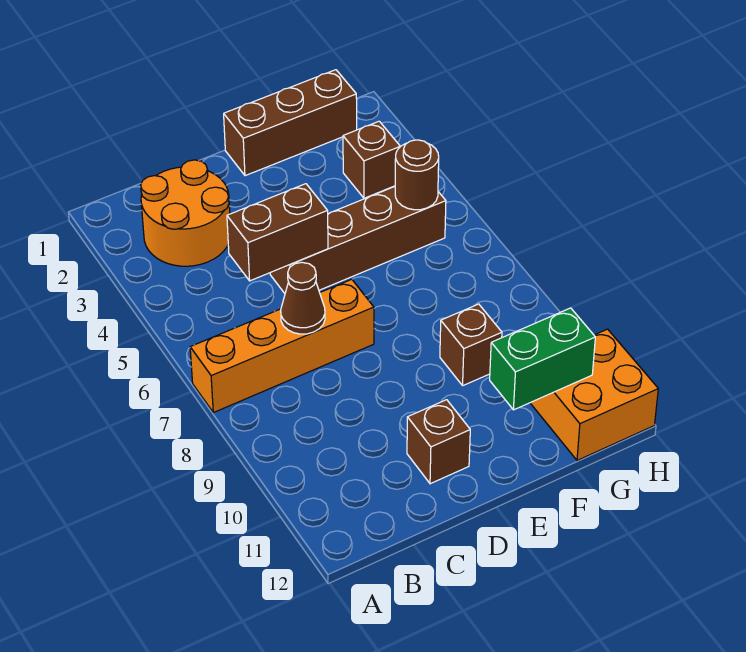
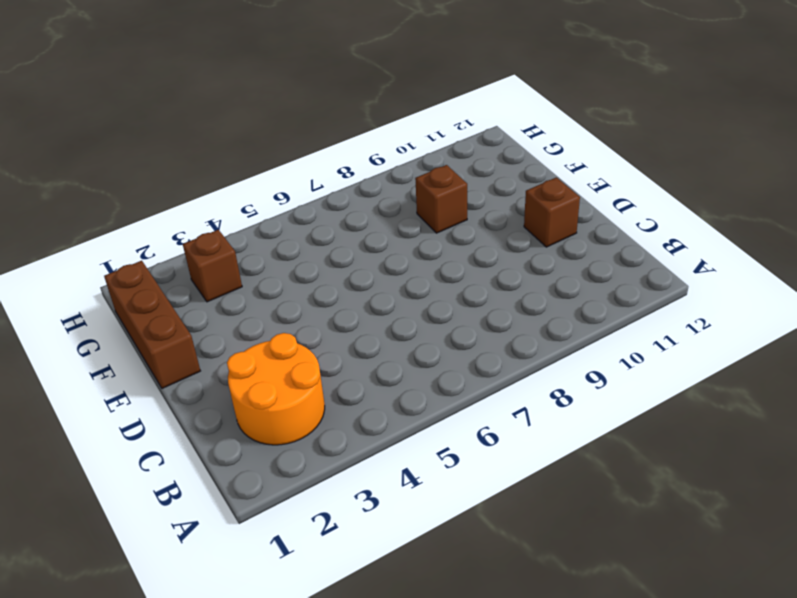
none -> orange 1x4 brick [190,279,374,413]
none -> brown 1x4 brick [270,187,446,293]
none -> orange 2x2 brick [531,329,658,460]

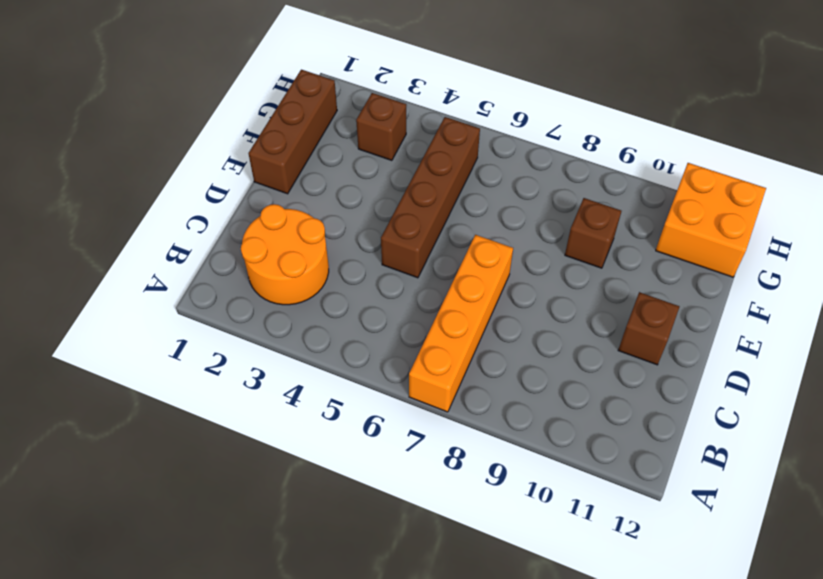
none -> brown 1x2 brick [227,184,328,281]
none -> brown 1x1 cone [281,262,325,334]
none -> green 1x2 brick [490,308,595,410]

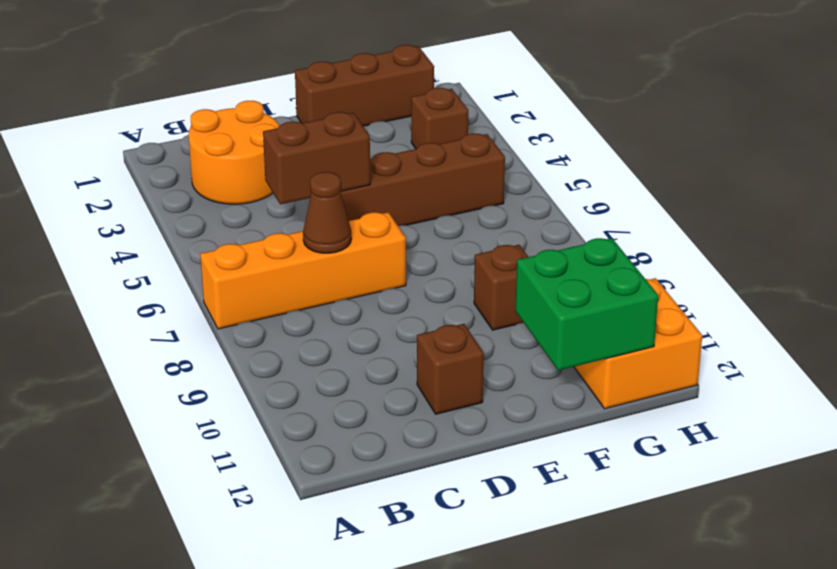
green 2x2 brick [515,238,658,370] -> green 1x2 brick [490,308,595,410]
none -> brown 1x1 round brick [395,140,439,210]

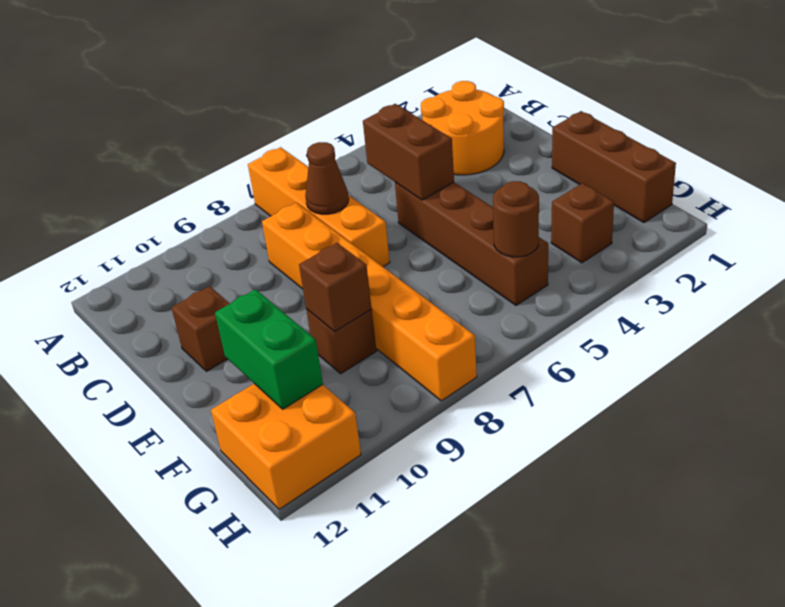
orange 1x6 brick [262,203,477,401] -> none
brown 1x1 brick [299,243,372,332] -> none

